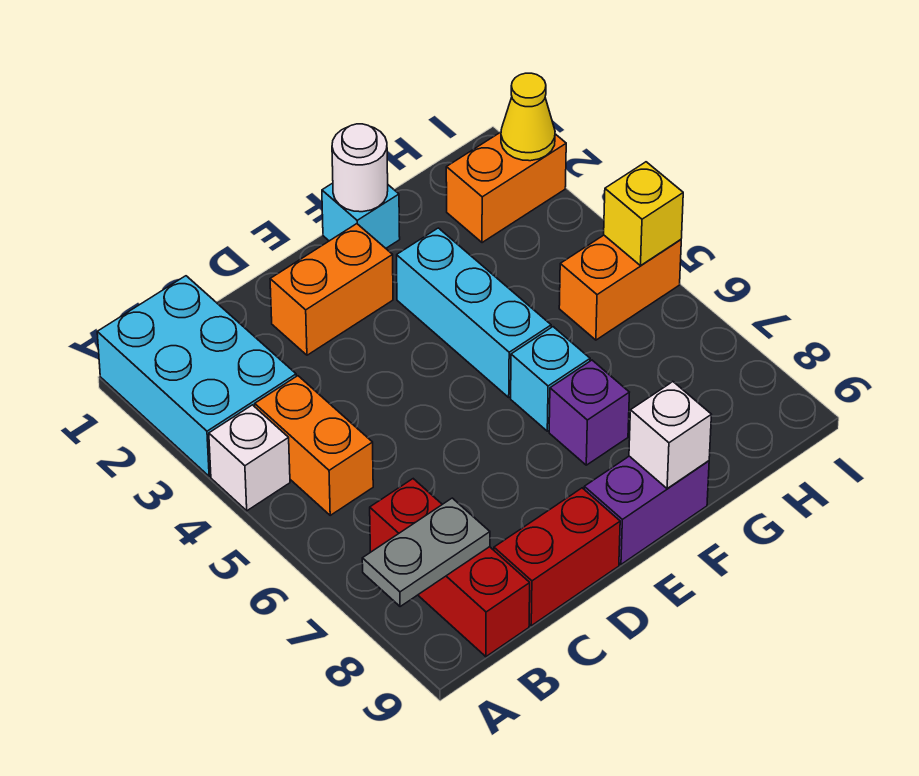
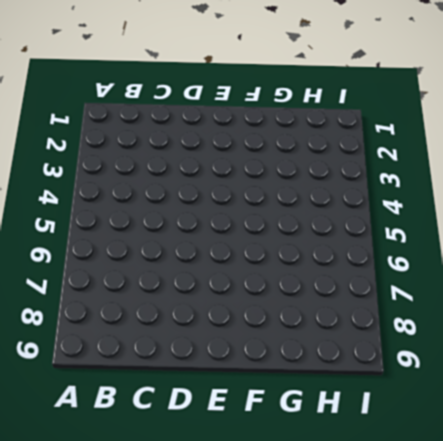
none -> cyan 2x3 brick [97,276,296,476]
none -> white 1x1 brick [209,405,290,511]
none -> orange 1x2 brick [255,376,373,515]

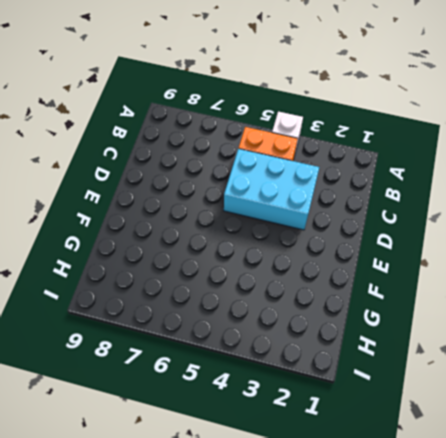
cyan 2x3 brick [224,149,319,230] -> cyan 2x3 brick moved to [97,276,296,476]
none -> red 1x3 brick [370,479,530,657]
none -> red 1x2 brick [494,488,620,626]
none -> orange 1x2 brick [270,224,393,355]

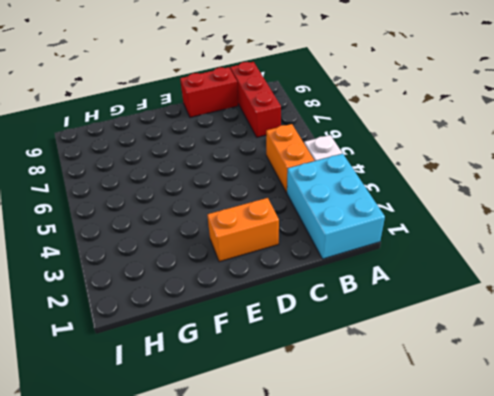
none -> purple 1x2 brick [584,456,709,564]
none -> cyan 1x1 brick [322,183,400,248]
none -> cyan 1x3 brick [397,228,551,397]

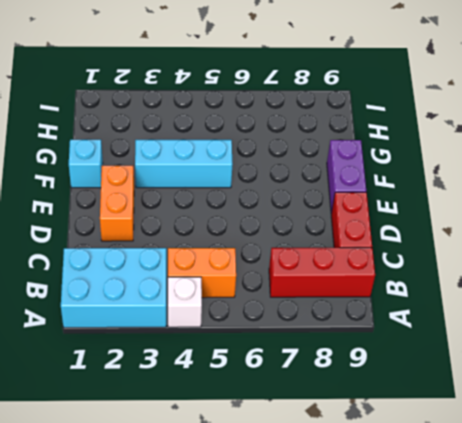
none -> cyan 1x1 brick [511,327,590,431]
none -> purple 1x1 brick [549,360,629,465]
none -> orange 1x2 brick [446,132,566,243]

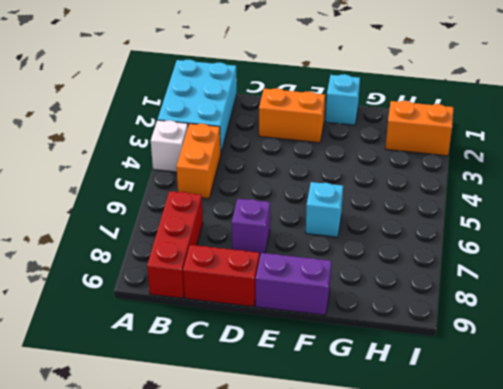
purple 1x1 brick [232,199,270,254] -> purple 1x1 brick moved to [549,360,629,465]
none -> cyan 1x3 brick [397,228,551,397]
none -> orange 1x2 brick [559,235,681,340]
none -> grey 1x2 plate [362,498,490,607]

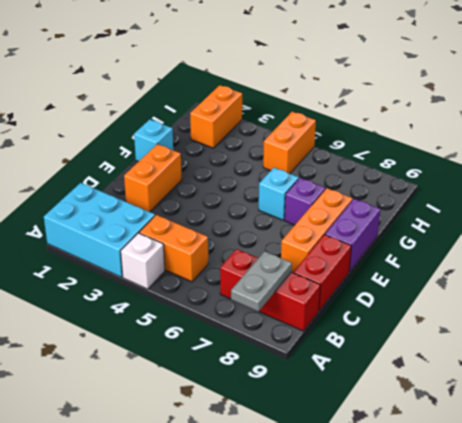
orange 1x3 brick [281,188,353,273] -> none
none -> cyan 1x3 brick [397,228,551,397]
none -> white 1x1 round brick [332,124,388,212]
none -> white 1x1 brick [629,382,711,489]

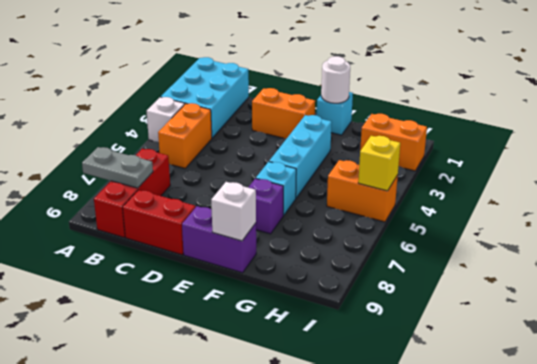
none -> yellow 1x1 cone [501,73,555,161]

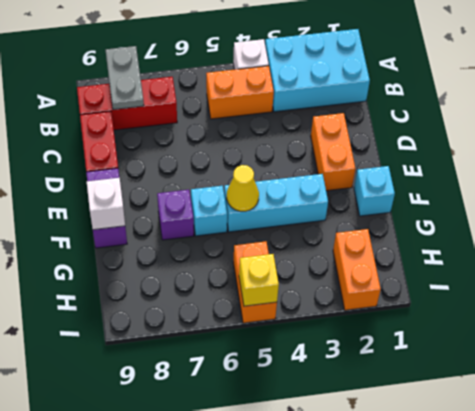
yellow 1x1 cone [227,165,259,211] -> yellow 1x1 cone moved to [501,73,555,161]
none -> white 1x1 round brick [332,124,388,212]

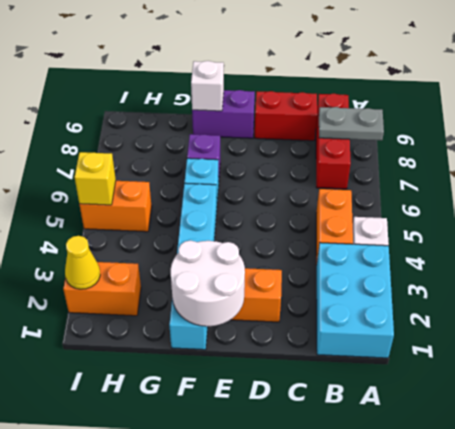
white 2x2 round brick [171,240,245,326] -> white 1x1 round brick [332,124,388,212]

